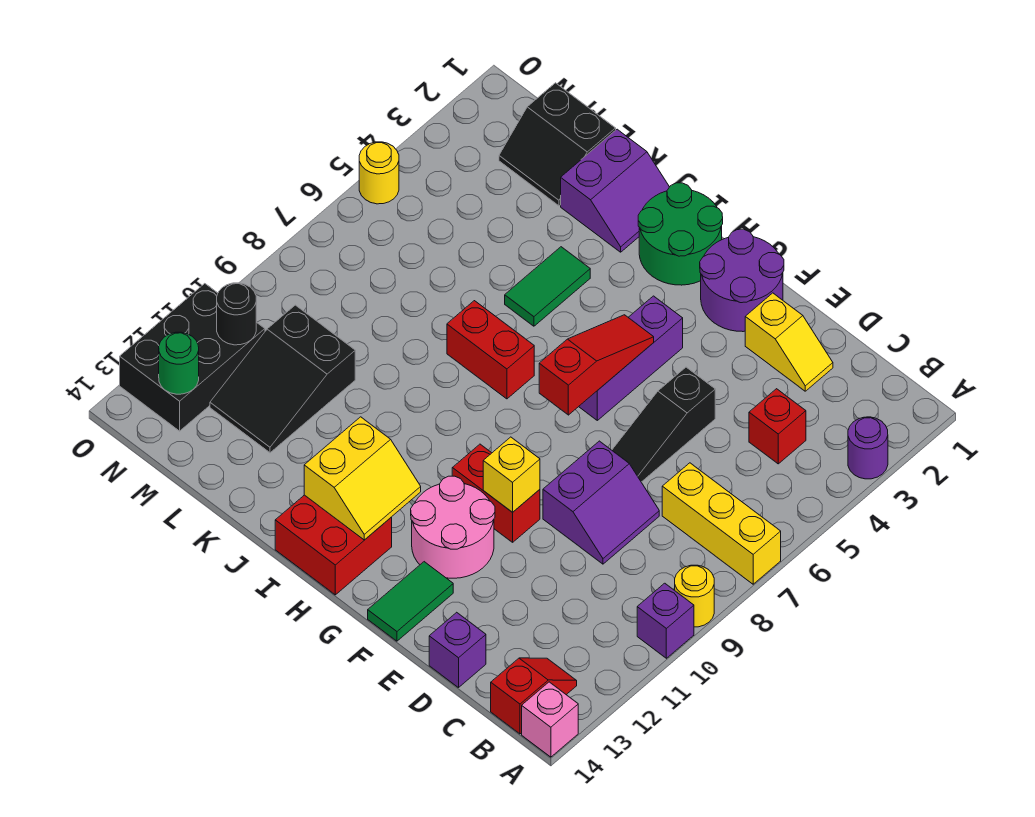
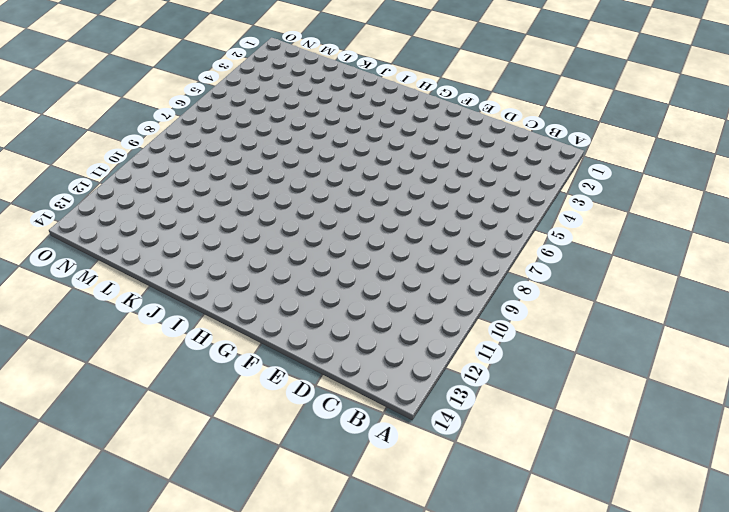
none -> purple 1x1 round brick [848,417,888,479]
none -> yellow 1x3 brick [662,463,781,584]
none -> yellow 1x1 round brick [675,565,714,627]
none -> purple 1x1 brick [637,583,694,658]

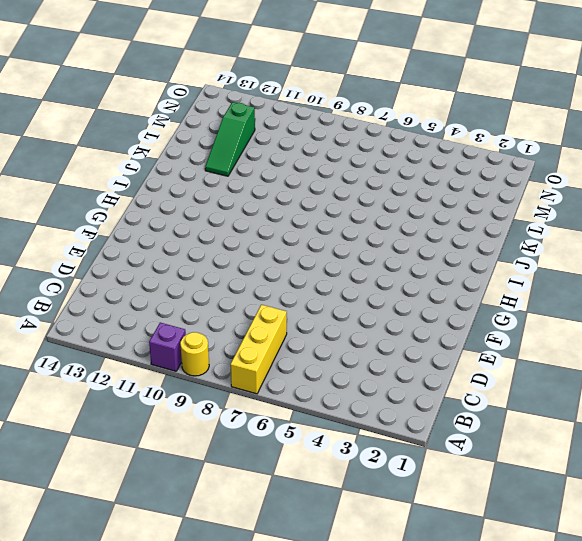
green 1x3 slope [205,102,255,176] -> black 2x3 slope [210,305,355,453]
none -> purple 1x1 round brick [848,417,888,479]
none -> pink 1x1 brick [522,682,578,757]
none -> red 1x2 slope [491,658,577,734]
none -> red 1x1 brick [749,389,806,464]

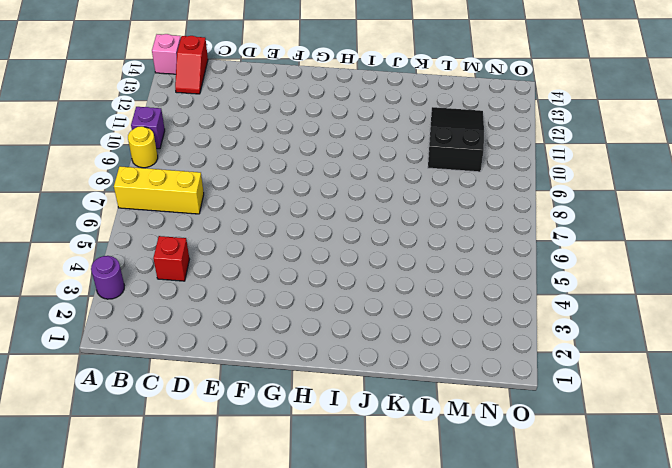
none -> yellow 1x2 slope [745,293,833,391]
none -> purple 2x2 slope [543,441,659,564]
none -> purple 1x1 brick [429,612,486,688]
none -> black 1x3 slope [612,367,715,482]

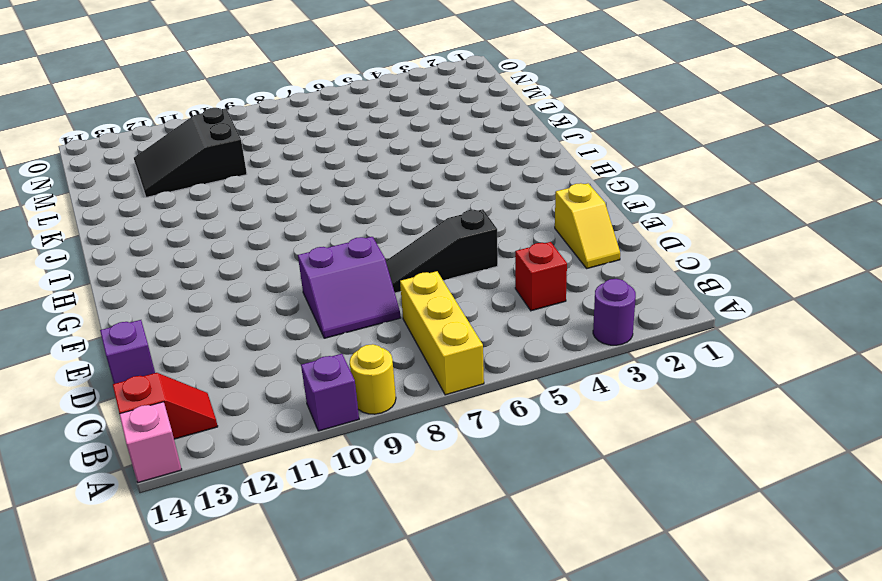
none -> purple 2x2 round brick [700,229,784,332]
none -> red 1x2 brick [452,444,540,542]
none -> pink 2x2 round brick [411,476,495,578]
none -> green 1x2 tile [368,562,453,641]

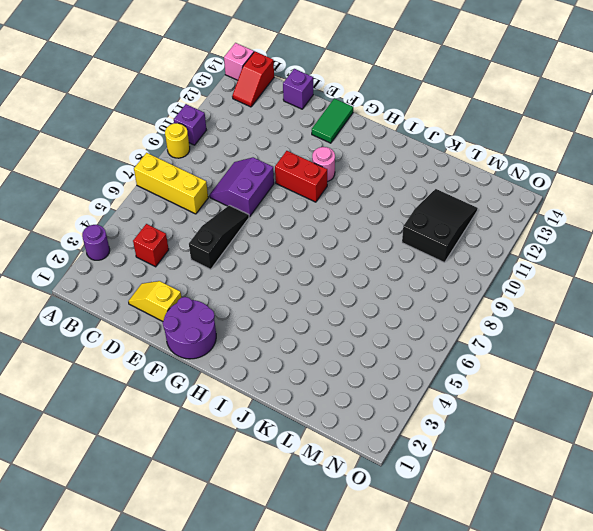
pink 1x1 round brick [312,147,335,182] -> pink 2x2 round brick [411,476,495,578]
none -> purple 1x3 brick [579,296,683,420]
none -> green 2x2 round brick [638,183,723,285]
none -> red 2x2 brick [275,495,392,595]
none -> red 1x2 brick [447,301,534,399]

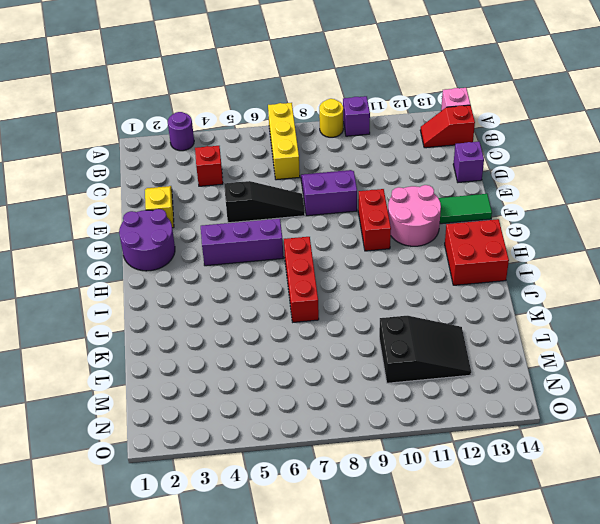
red 1x3 brick [284,237,319,322] -> red 1x2 brick [447,301,534,399]
none -> green 2x2 round brick [638,183,723,285]
none -> purple 2x2 slope [561,129,669,252]
none -> green 1x2 tile [505,247,590,326]
none -> black 2x2 slope [499,83,616,206]

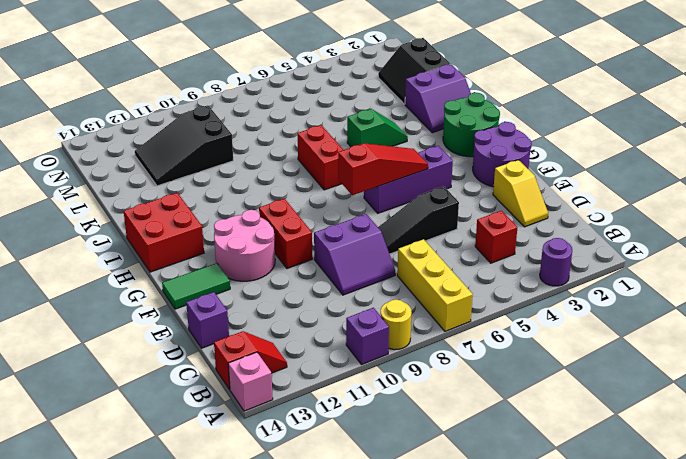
green 1x2 slope [347,109,408,147] -> green 1x2 tile [505,247,590,326]
none -> black 2x3 brick [120,284,265,431]
none -> yellow 1x1 round brick [359,142,399,204]
none -> yellow 1x1 brick [483,437,540,512]
none -> yellow 2x2 slope [304,417,421,540]

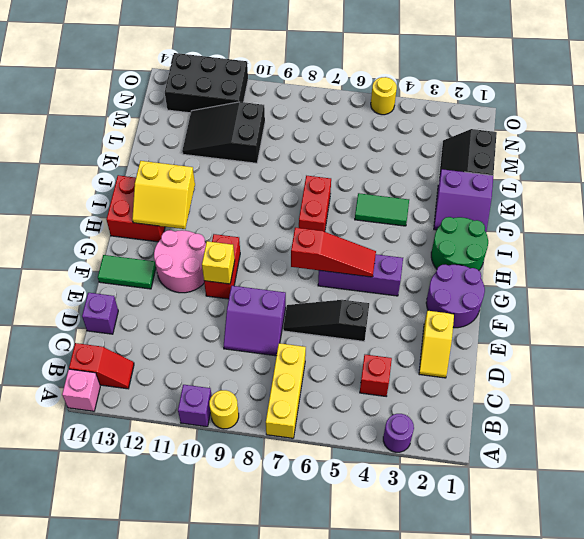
none -> black 1x1 round brick [217,283,256,345]
none -> green 1x1 round brick [159,332,199,394]

